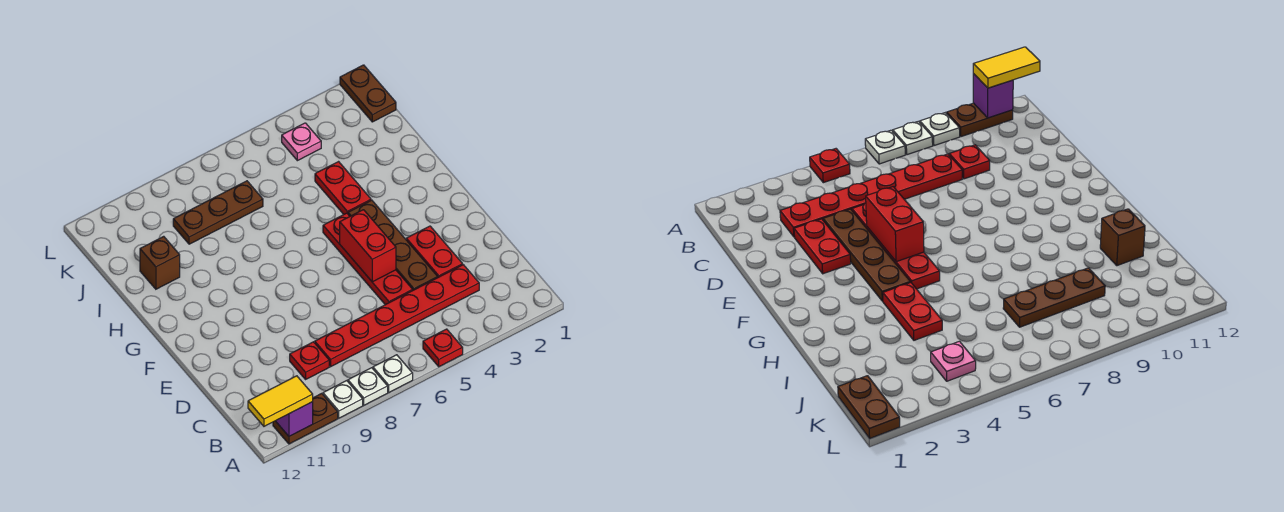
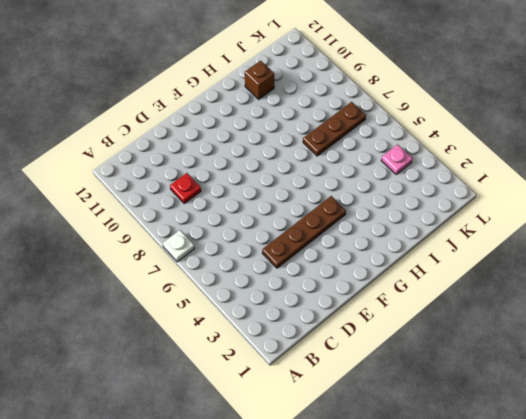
brown 1x3 plate [303,102,366,156] -> brown 1x3 plate turned to [173,181,263,244]
none -> red 1x1 plate [423,329,463,367]
none -> white 1x1 plate [348,368,388,405]
none -> white 1x1 plate [323,381,363,418]

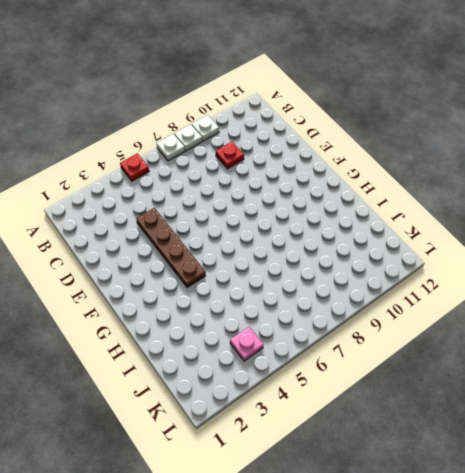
none -> brown 1x2 plate [273,393,338,444]
none -> red 1x6 plate [315,265,479,367]
none -> red 1x2 plate [406,226,463,277]

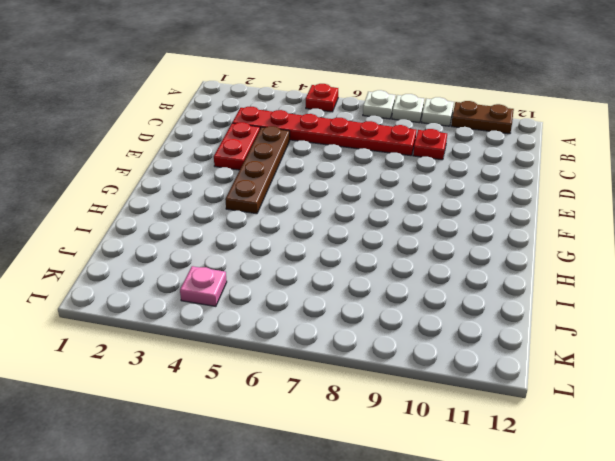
none -> red 1x4 plate [323,213,413,305]
none -> red 1x2 plate [315,162,371,214]
none -> brown 1x1 brick [140,236,180,289]

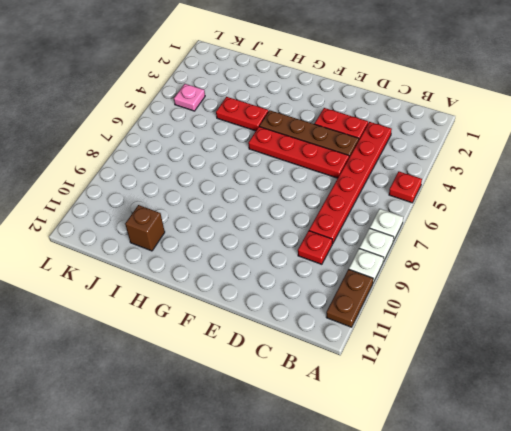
none -> brown 1x3 plate [173,181,263,244]
none -> brown 1x2 plate [340,65,396,122]
none -> purple 1x1 brick [276,402,313,436]

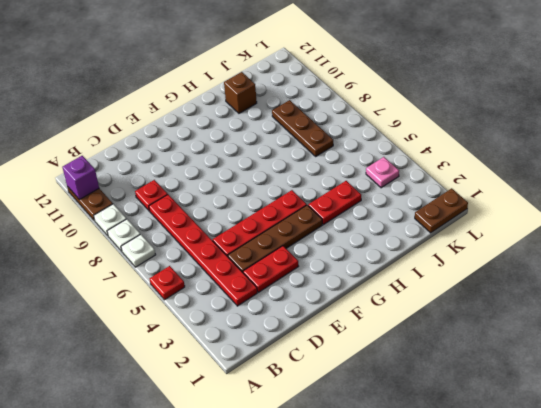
none -> red 1x2 brick [340,210,396,282]
none -> yellow 1x2 tile [248,376,313,426]

